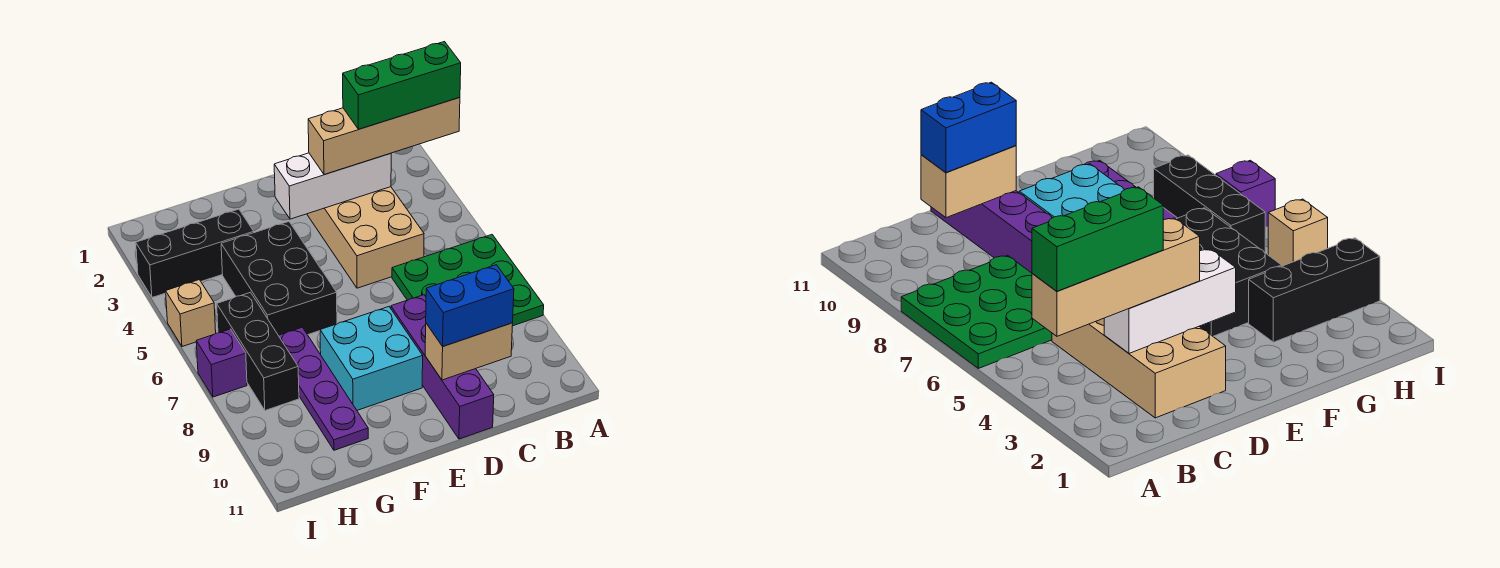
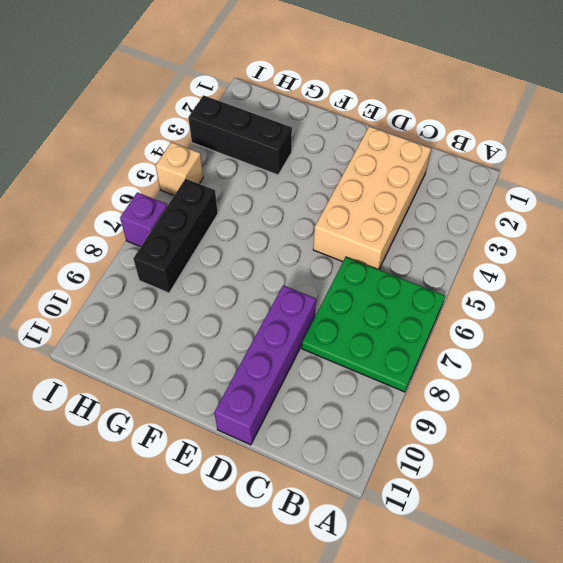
none -> cyan 2x2 brick [320,307,423,410]
none -> black 2x3 brick [221,222,337,335]
none -> purple 1x4 plate [278,327,368,450]

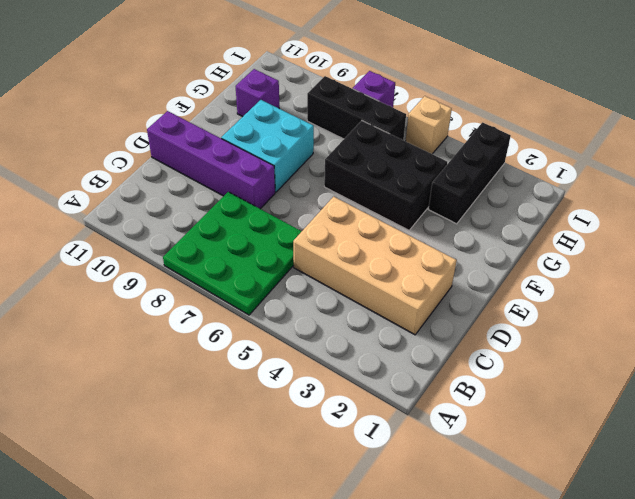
purple 1x1 brick [236,69,279,117] -> purple 1x4 plate [278,327,368,450]
none -> white 1x3 brick [274,153,391,219]
none -> tan 1x2 brick [425,323,513,380]
none -> tan 1x4 brick [308,97,460,175]

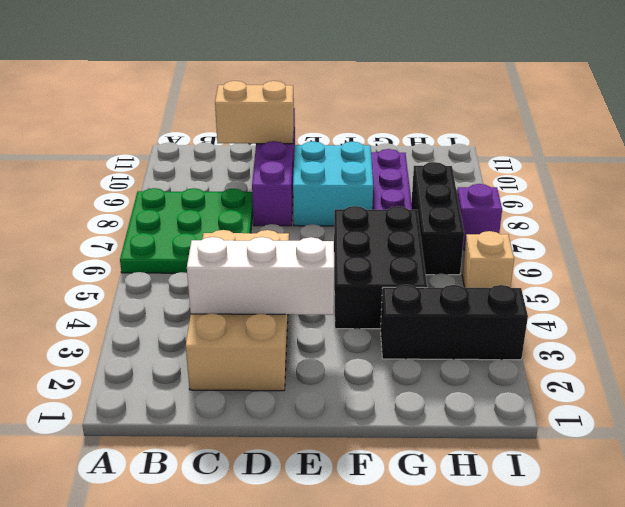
none -> tan 1x4 brick [308,97,460,175]
none -> blue 1x2 brick [426,265,514,346]
none -> green 1x3 brick [343,42,461,129]

